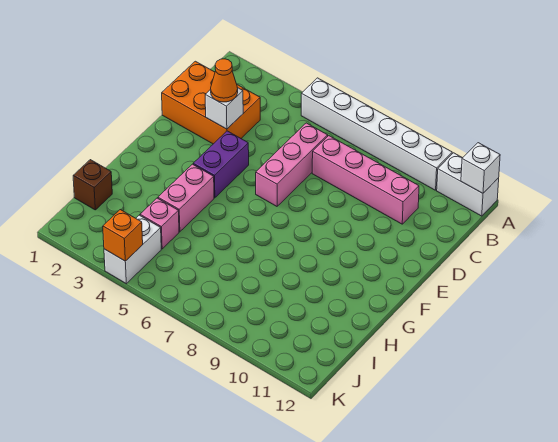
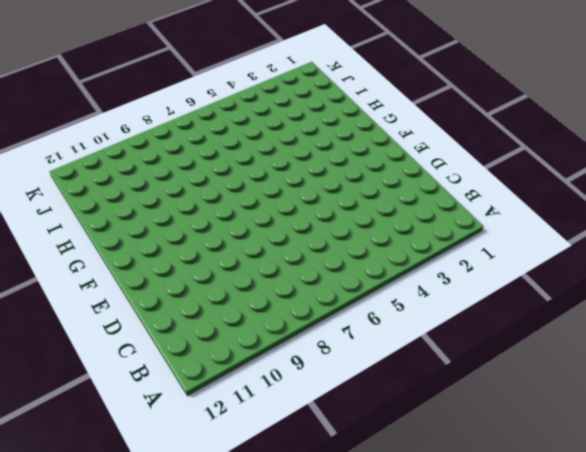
none -> white 1x6 brick [301,78,452,190]
none -> white 1x2 brick [437,153,499,216]
none -> orange 2x3 brick [162,61,260,144]

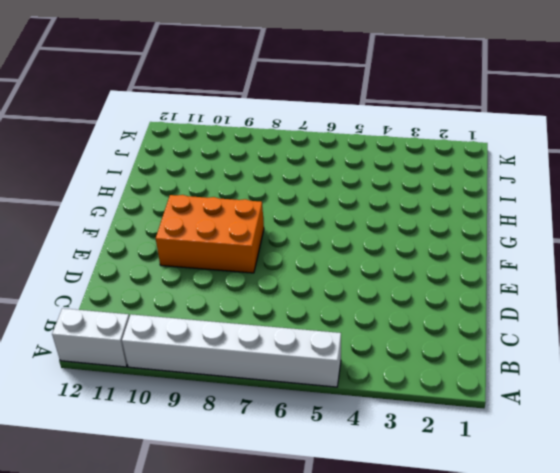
orange 2x3 brick [156,195,264,273] -> orange 2x3 brick moved to [162,61,260,144]
none -> pink 1x3 brick [256,123,328,206]
none -> pink 1x4 brick [312,136,419,224]
none -> purple 1x2 brick [193,131,249,198]

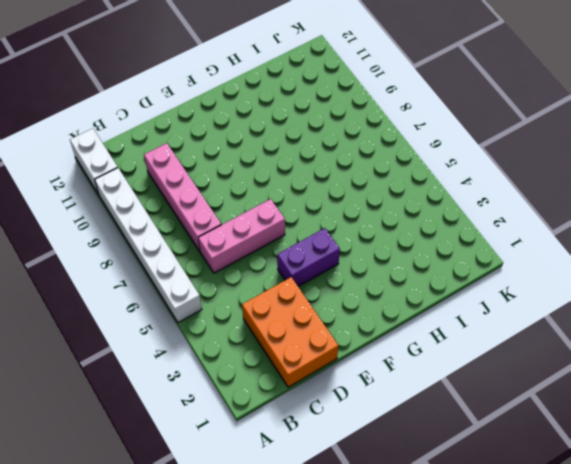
none -> pink 1x2 brick [158,164,214,232]
none -> brown 1x1 brick [73,160,112,210]
none -> pink 1x1 brick [140,198,179,249]

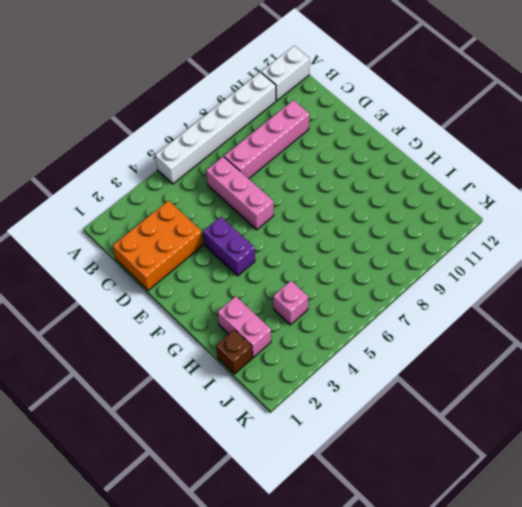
pink 1x2 brick [218,296,271,357] -> pink 1x2 brick moved to [158,164,214,232]
none -> white 1x2 brick [104,215,161,284]
none -> white 1x1 brick [461,143,500,193]
none -> white 1x1 brick [205,88,243,129]

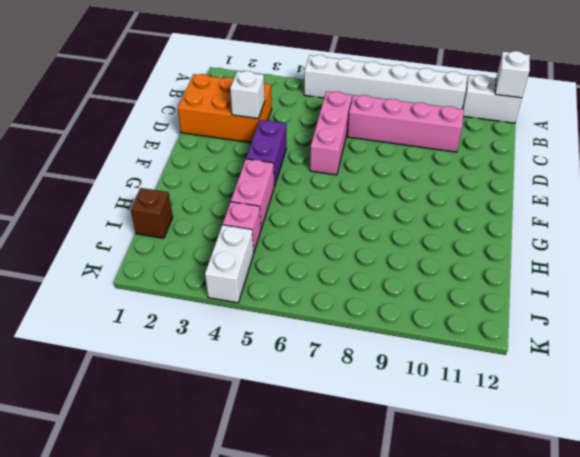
none -> orange 1x1 brick [103,210,143,261]
none -> orange 1x1 cone [211,59,238,102]

